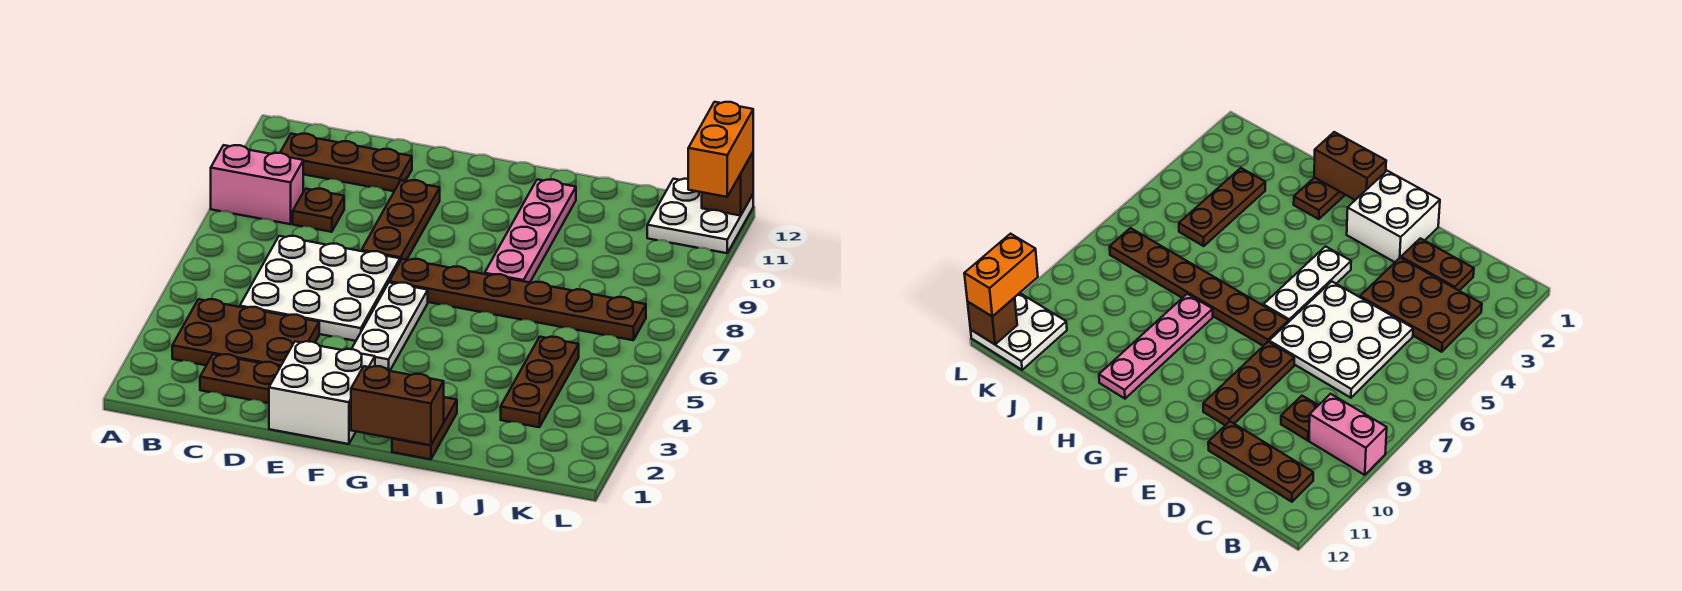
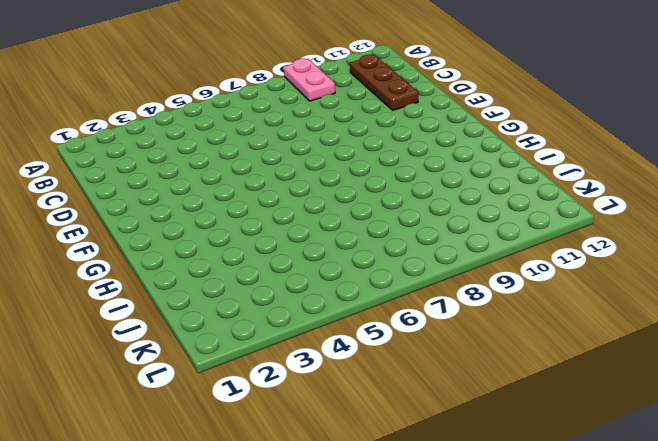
pink 1x2 plate [283,59,335,101] -> pink 1x2 brick [211,145,303,224]
none -> brown 2x3 plate [172,299,319,367]
none -> brown 1x2 plate [200,354,280,403]
none -> white 3x3 plate [240,236,400,341]

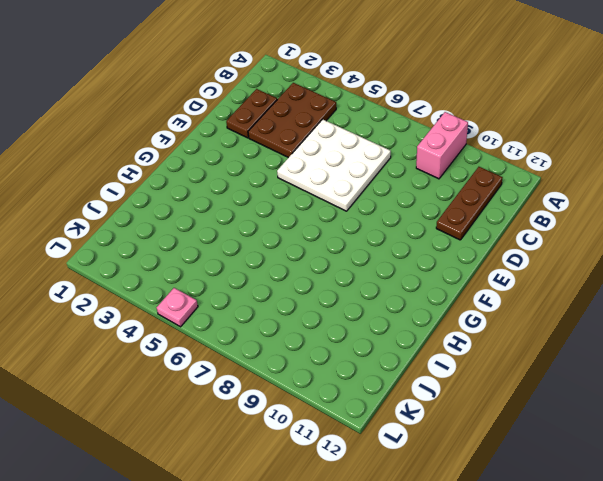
pink 1x1 plate [157,288,198,327] -> none
none -> brown 1x1 plate [293,189,344,232]
none -> white 2x2 brick [269,341,375,444]
none -> brown 1x3 plate [362,180,440,261]

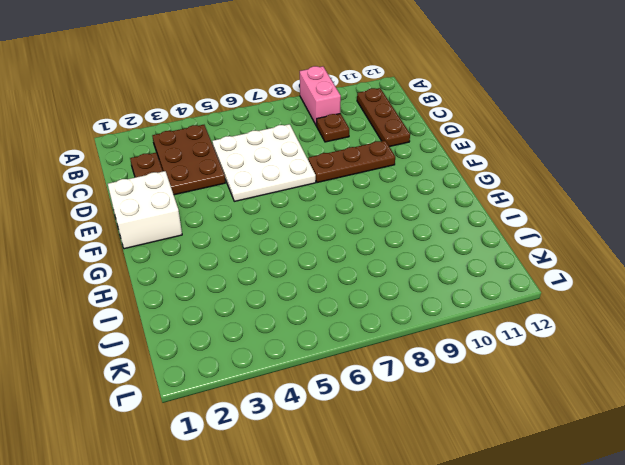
none -> white 1x3 plate [352,283,428,371]
none -> brown 1x6 plate [389,259,646,340]
none -> brown 1x2 plate [392,397,457,459]

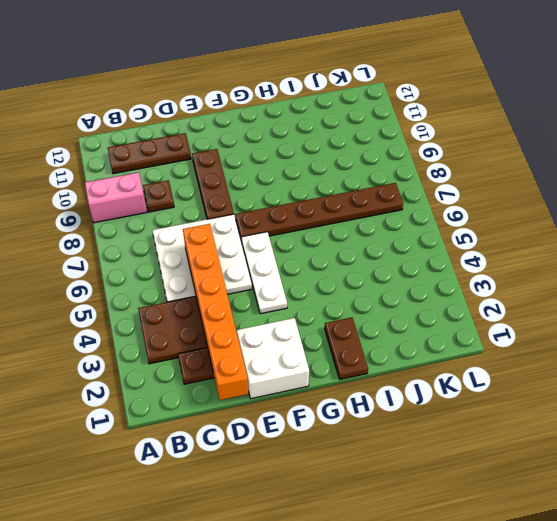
orange 1x6 brick [183,224,249,400] -> none
none -> pink 1x4 plate [485,179,576,282]
none -> brown 1x3 plate [501,337,579,427]
none -> white 2x2 plate [647,179,753,253]

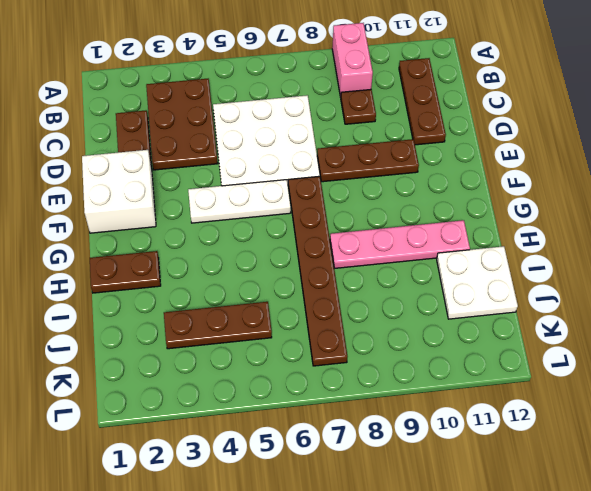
white 2x2 plate [437,246,518,319] -> white 2x2 plate moved to [647,179,753,253]
none -> brown 1x2 brick [351,366,444,445]
none -> brown 1x1 brick [702,152,753,216]
none -> orange 1x2 brick [688,102,753,197]

